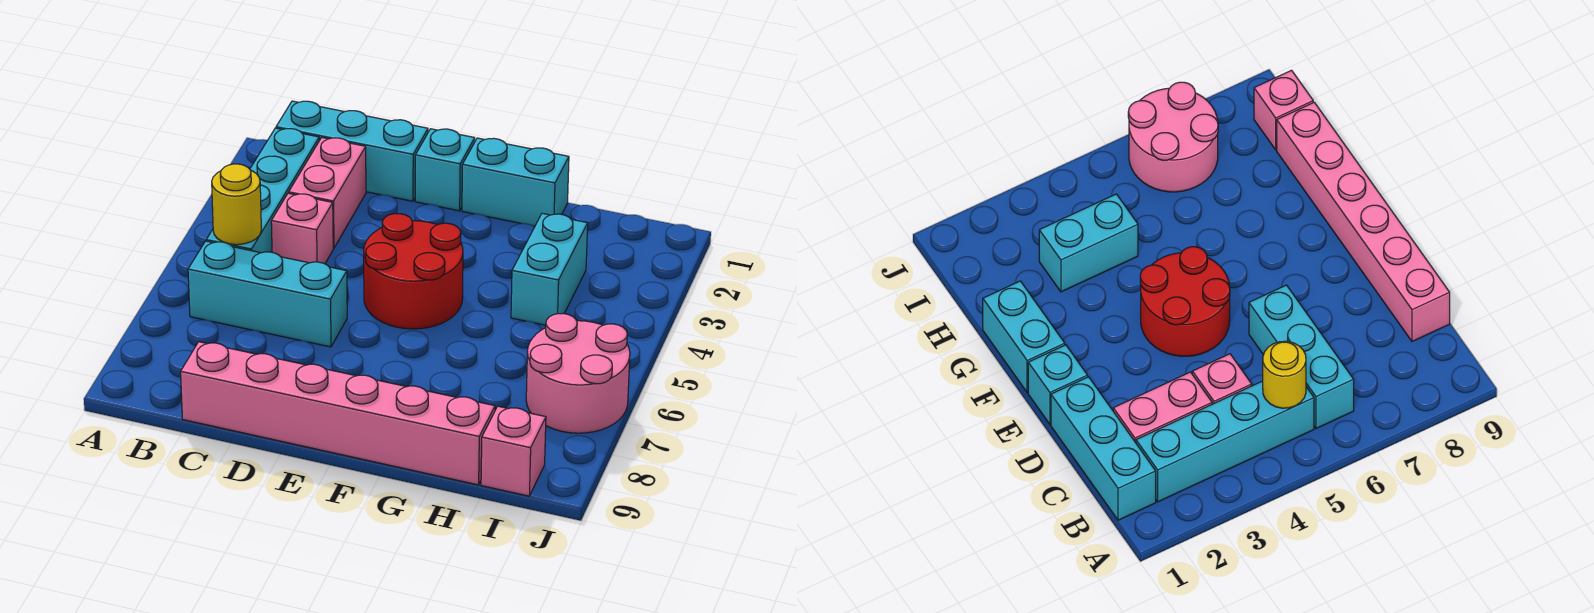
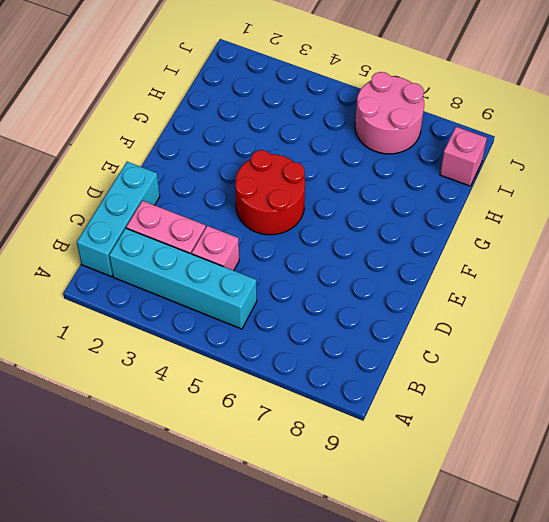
none -> cyan 1x3 brick [188,241,347,347]
none -> pink 1x6 brick [181,342,495,485]
none -> cyan 1x1 brick [415,129,475,211]

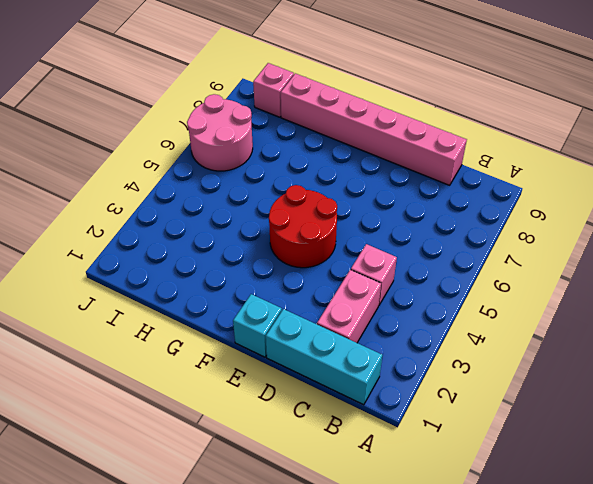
none -> cyan 1x4 brick [206,128,319,253]
none -> cyan 1x3 brick [188,241,347,347]
none -> cyan 1x2 brick [462,138,569,226]

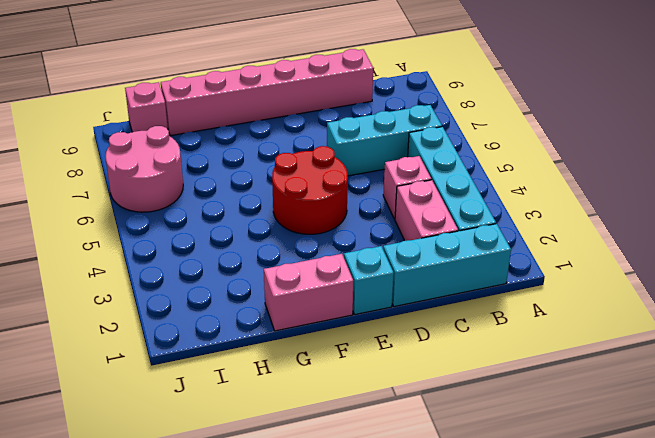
pink 1x2 brick [264,254,353,331] -> cyan 1x2 brick [462,138,569,226]
none -> cyan 1x2 brick [511,213,588,325]
none -> yellow 1x1 round brick [212,164,261,245]

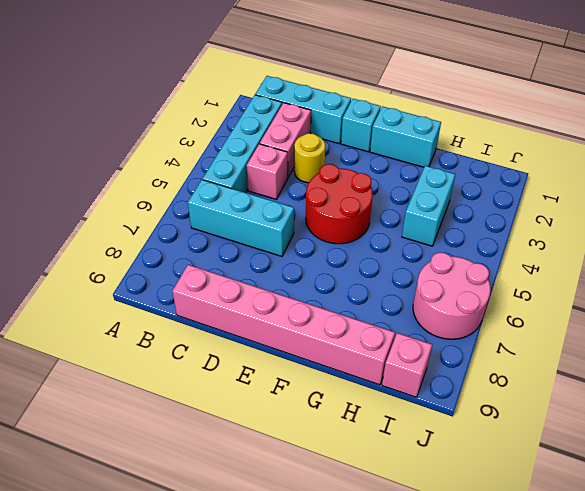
yellow 1x1 round brick [294,133,325,183] -> yellow 1x1 round brick moved to [212,164,261,245]

